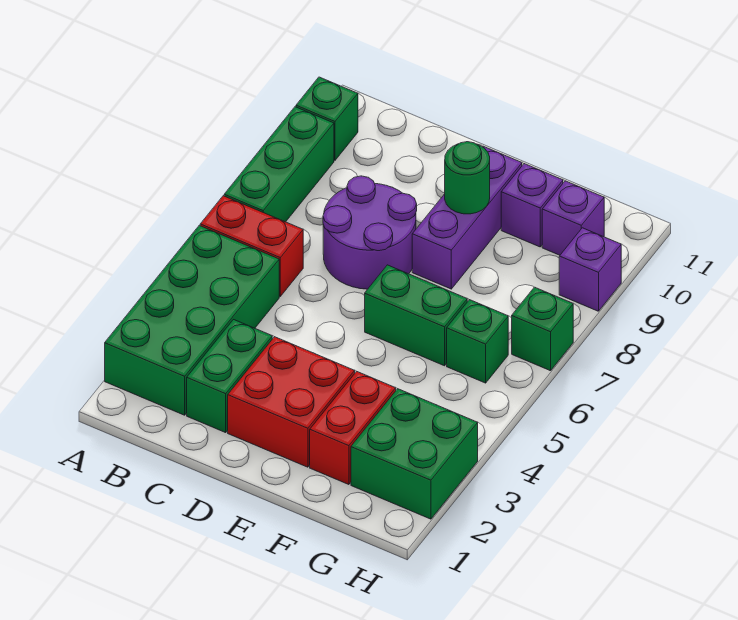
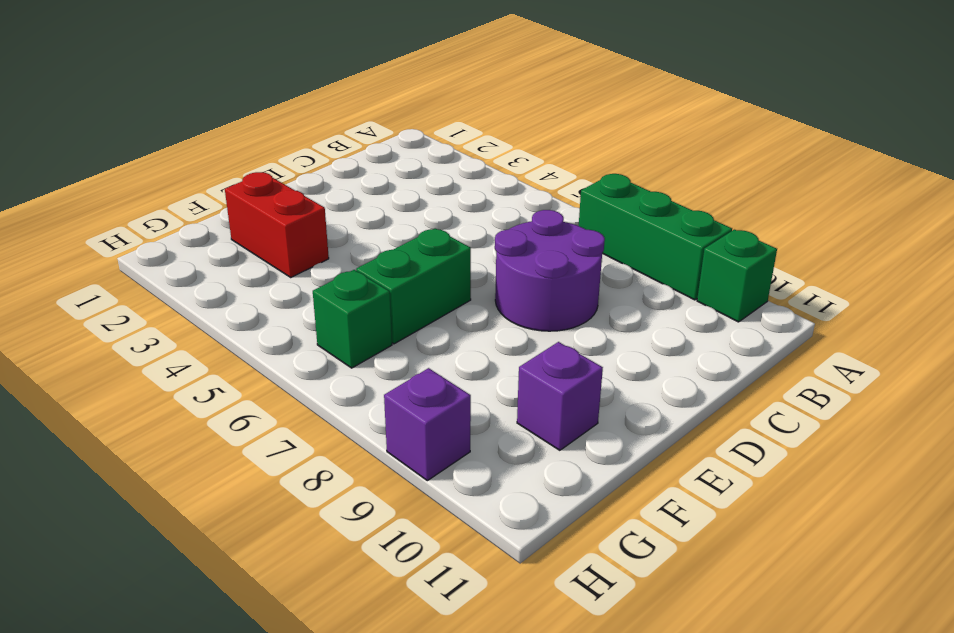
none -> green 2x4 brick [105,225,279,415]
none -> red 1x2 brick [200,196,303,296]
none -> green 1x2 brick [187,320,272,433]

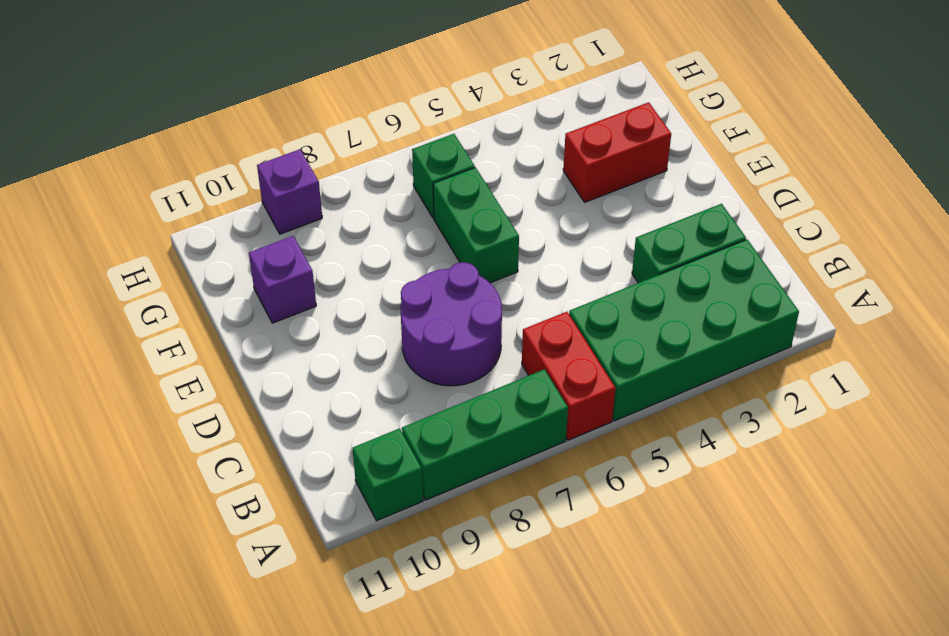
none -> red 2x2 brick [228,337,355,467]
none -> purple 1x3 brick [412,146,522,289]
none -> green 2x2 brick [351,389,478,519]

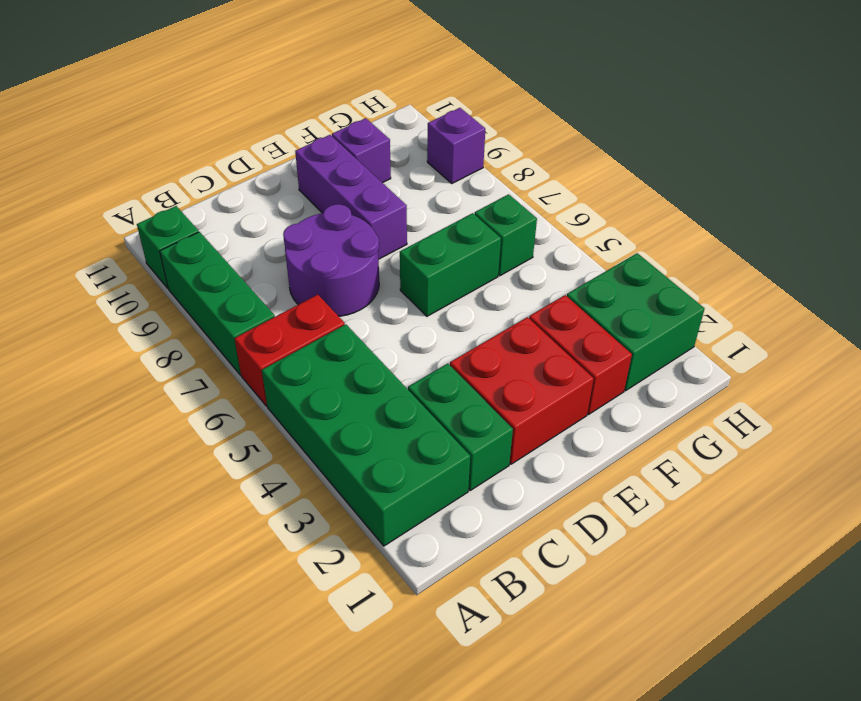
none -> purple 1x1 brick [542,181,604,255]
none -> green 1x1 brick [512,287,573,371]
none -> green 1x1 round brick [445,142,490,214]

